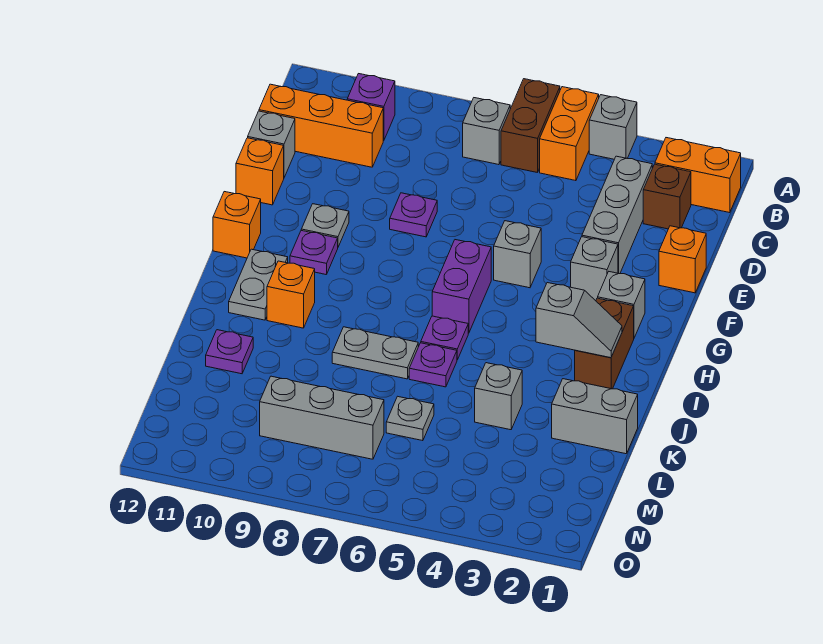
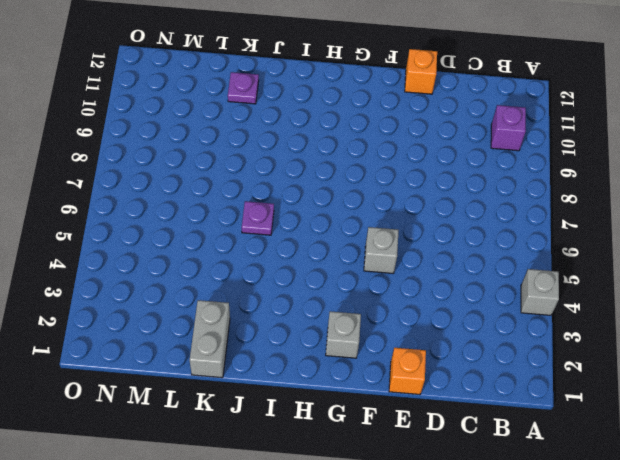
none -> orange 1x2 brick [540,87,599,181]
none -> brown 1x2 brick [501,79,560,173]
none -> orange 1x2 brick [655,138,741,213]
none -> grey 1x1 brick [463,98,510,165]

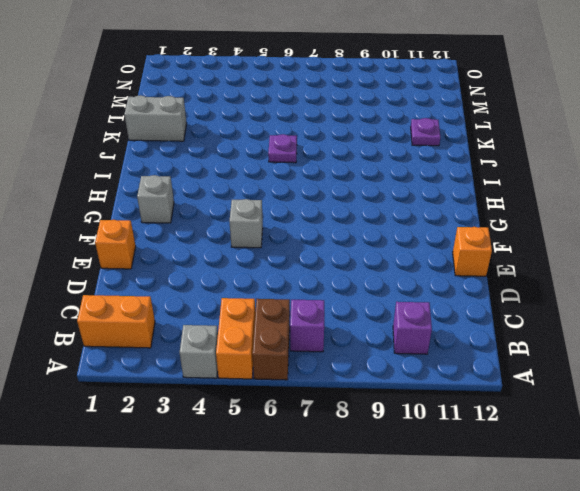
purple 1x1 brick [290,300,324,352] -> grey 1x1 brick [463,98,510,165]
none -> brown 1x1 brick [643,164,691,229]
none -> grey 1x3 brick [582,156,652,274]
none -> orange 1x3 brick [259,84,383,167]
none -> grey 1x1 brick [248,111,295,177]

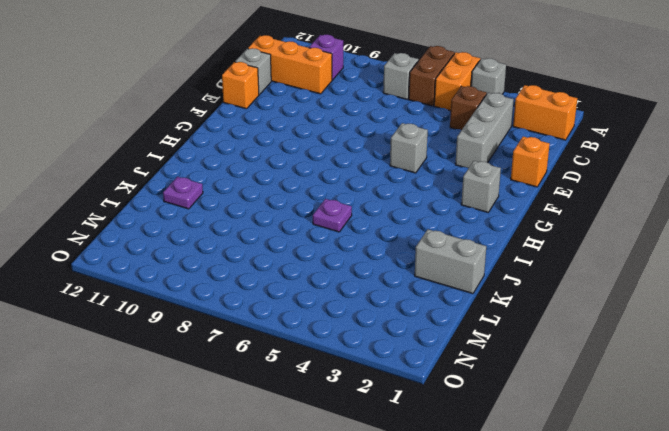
brown 1x1 brick [450,86,487,130] -> brown 1x1 brick moved to [643,164,691,229]
none -> purple 1x1 plate [390,193,437,237]
none -> grey 1x1 brick [571,237,618,301]
none -> grey 1x1 plate [301,204,349,247]
none -> purple 1x2 brick [432,240,491,333]

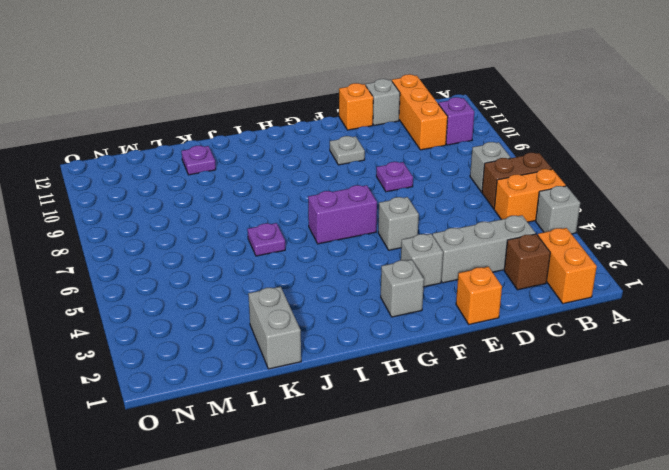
none -> purple 1x1 plate [290,231,338,275]
none -> orange 1x1 brick [213,192,261,258]
none -> brown 1x2 brick [575,298,634,389]
none -> grey 1x2 plate [229,249,288,320]

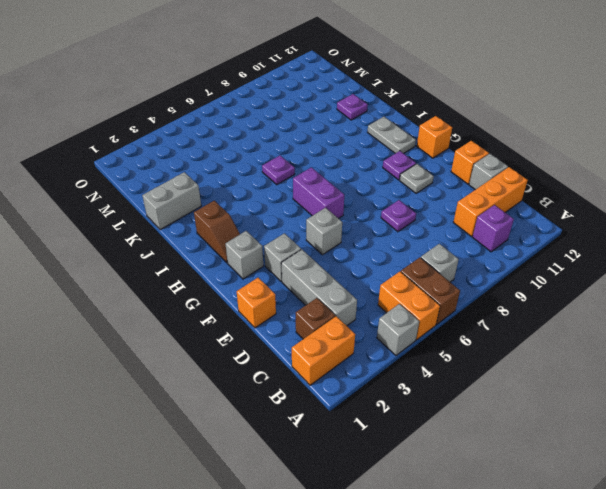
brown 1x2 slope [194,201,240,263] -> brown 1x2 brick [575,298,634,389]
none -> purple 1x1 plate [421,316,468,360]
none -> orange 1x1 brick [267,261,315,328]
none -> grey 1x2 plate [332,327,418,379]
none -> grey 1x1 brick [475,363,522,430]

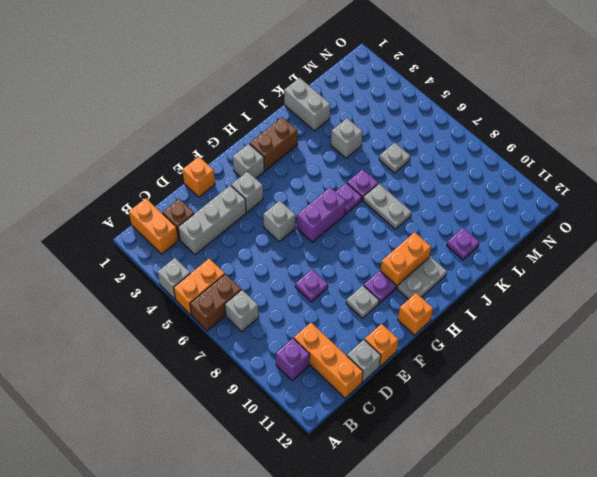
orange 1x2 brick [381,232,431,288] -> orange 1x1 brick [267,261,315,328]
none -> grey 1x3 brick [260,376,384,459]
none -> grey 1x2 slope [536,283,622,358]

